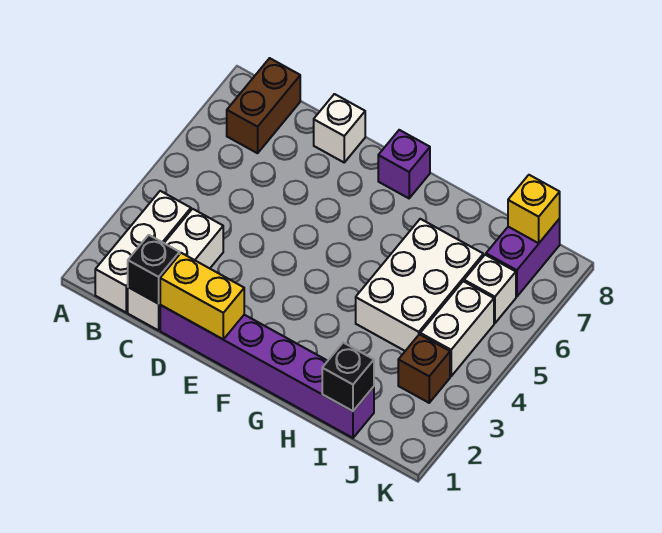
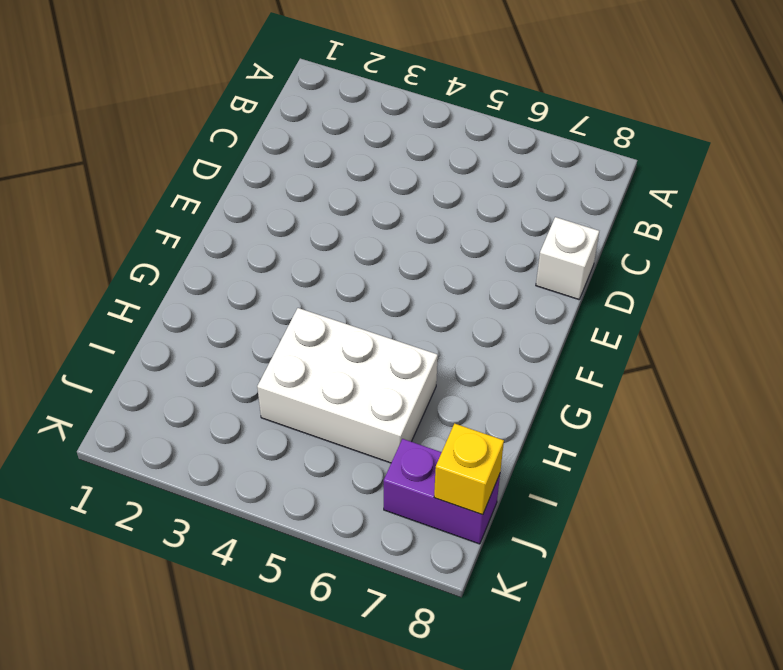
none -> white 1x3 brick [95,191,191,312]
none -> brown 1x2 brick [227,58,300,153]
none -> white 1x3 brick [128,209,223,330]

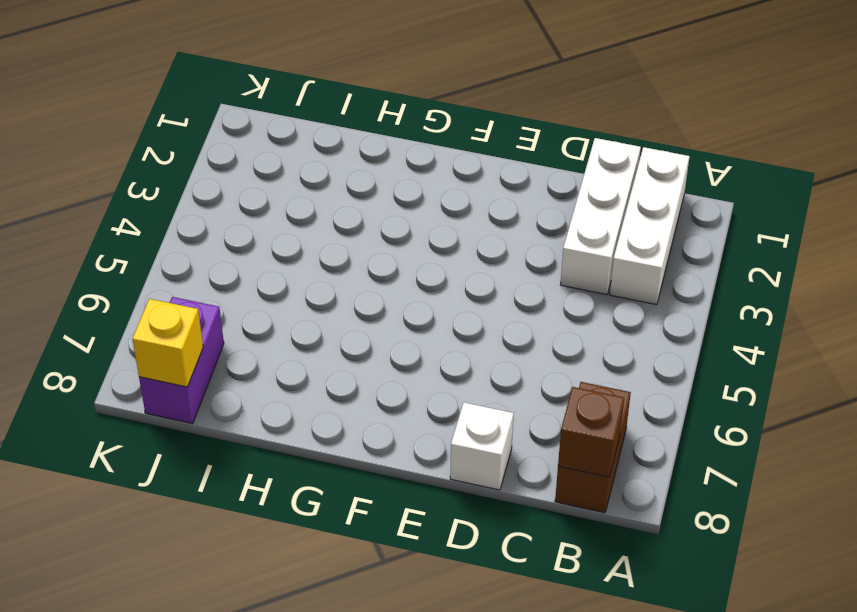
brown 1x1 brick [558,387,624,477] -> brown 1x1 brick moved to [398,334,450,403]
none -> purple 1x6 brick [160,305,374,438]
none -> purple 1x1 brick [378,130,430,198]
none -> white 2x3 brick [356,219,483,351]

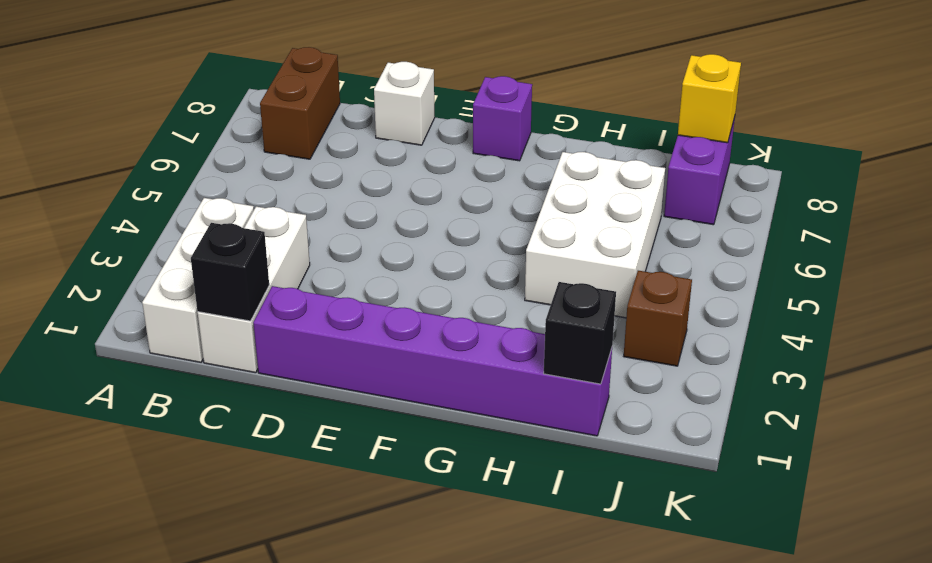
none -> white 1x2 brick [420,281,494,376]
none -> white 1x1 brick [464,255,516,323]
none -> yellow 1x2 brick [160,253,244,339]

